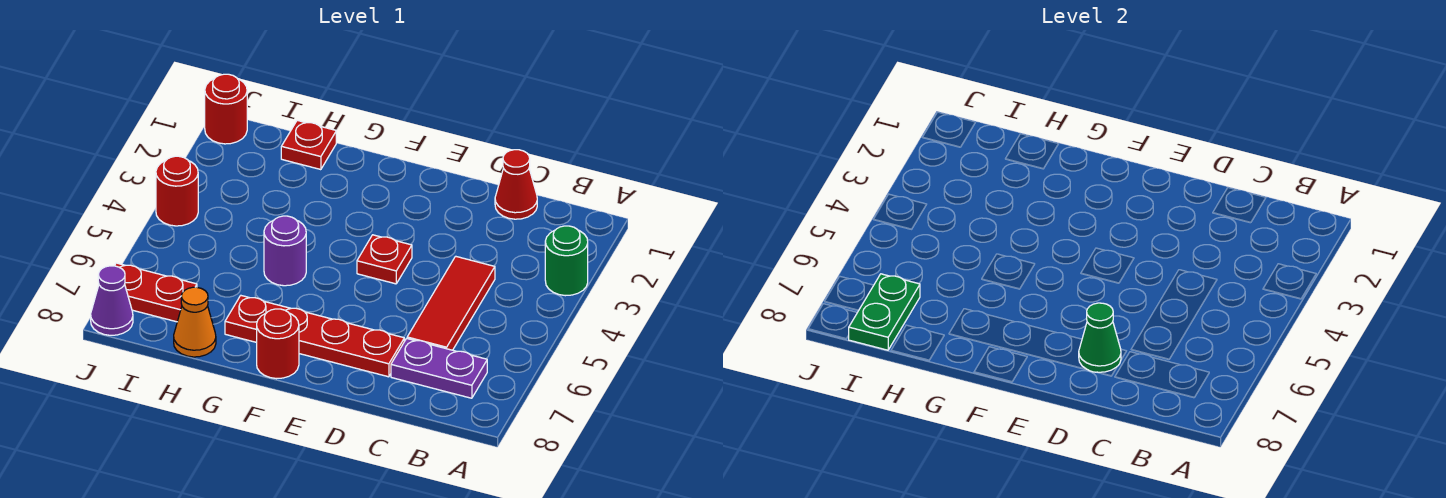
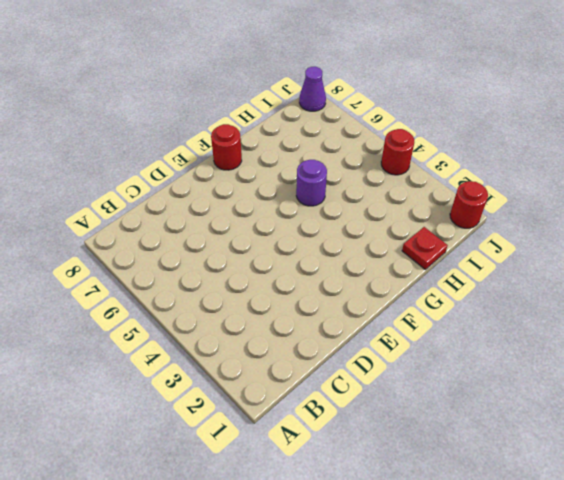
none -> green 1x1 round brick [545,226,588,296]
none -> purple 1x2 plate [391,338,487,398]
none -> red 1x1 cone [495,150,537,219]

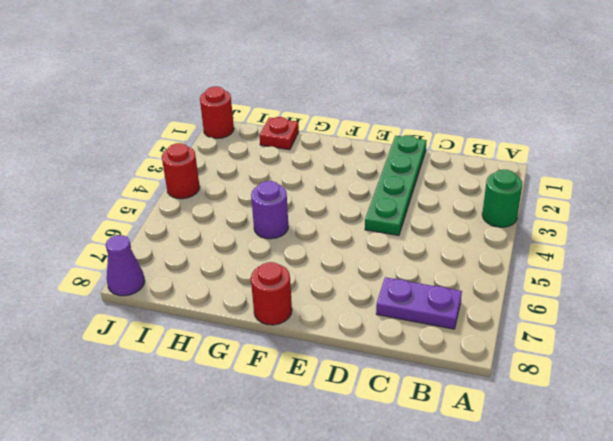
green 1x4 plate [365,135,427,236] -> none
none -> red 1x1 cone [495,150,537,219]
none -> red 1x3 tile [407,256,495,350]
none -> red 1x4 plate [225,296,404,377]

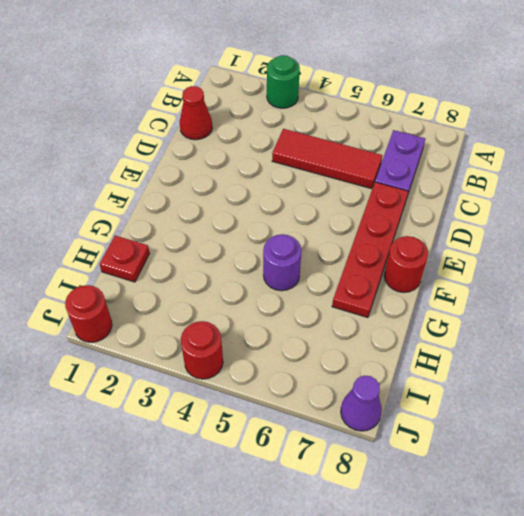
none -> red 1x1 plate [357,235,412,284]
none -> orange 1x1 cone [174,287,216,357]
none -> red 1x2 plate [115,263,197,322]

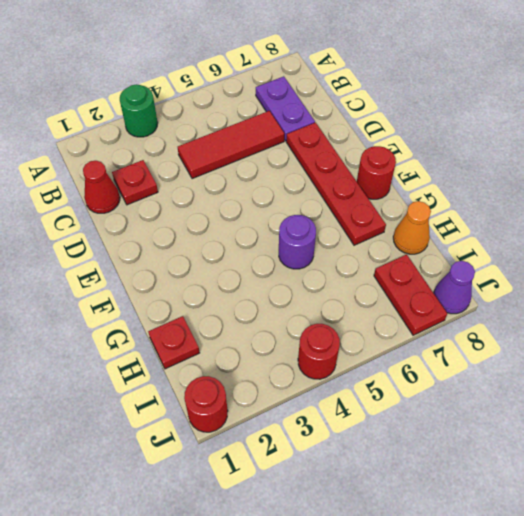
red 1x1 plate [112,160,158,205] -> red 1x1 plate moved to [357,235,412,284]
none -> green 1x1 cone [1079,303,1121,372]
none -> green 1x2 plate [848,274,920,350]

